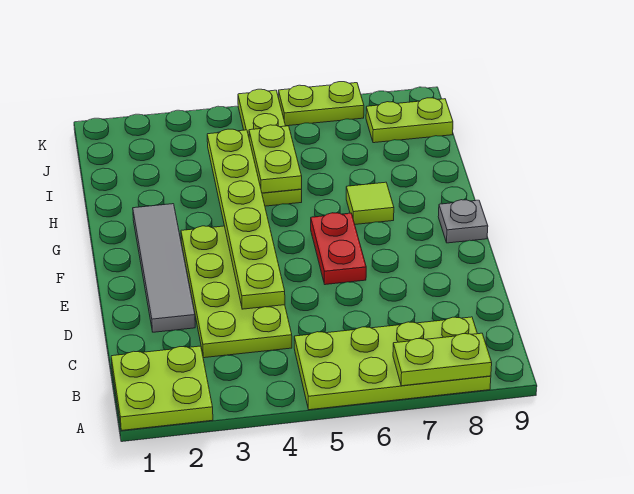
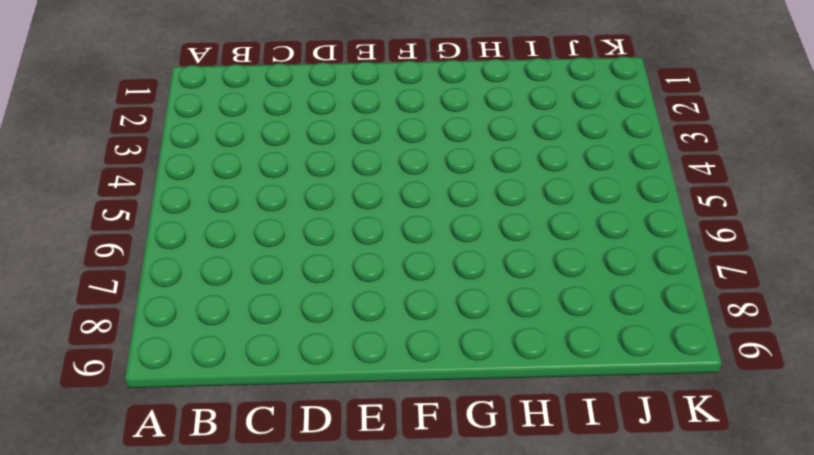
none -> lime 2x2 plate [111,346,213,430]
none -> lime 2x4 plate [294,317,491,410]
none -> lime 2x4 plate [181,226,292,358]

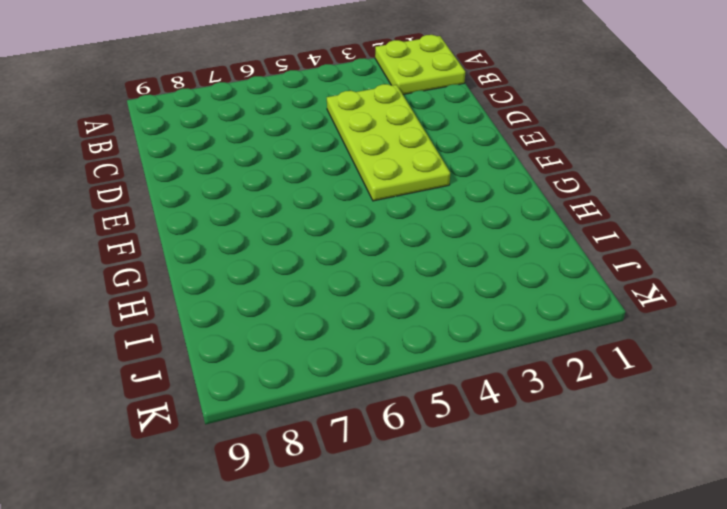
none -> lime 2x4 plate [294,317,491,410]
none -> grey 1x4 tile [133,204,195,332]
none -> red 1x2 plate [311,213,366,285]

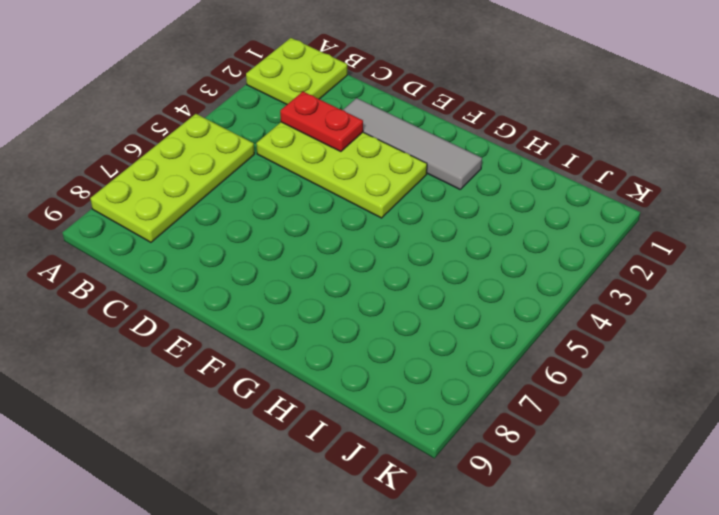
red 1x2 plate [280,92,363,152] -> red 1x2 plate moved to [311,213,366,285]
none -> grey 1x1 plate [438,200,488,243]
none -> lime 1x1 tile [346,182,394,224]
none -> lime 1x4 plate [238,89,302,206]

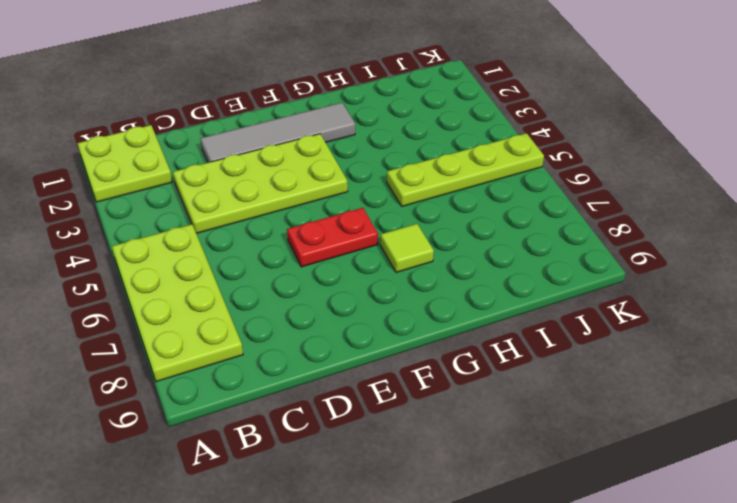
none -> grey 1x1 plate [438,200,488,243]
none -> lime 1x2 plate [366,98,453,143]
none -> lime 1x2 plate [279,82,364,126]

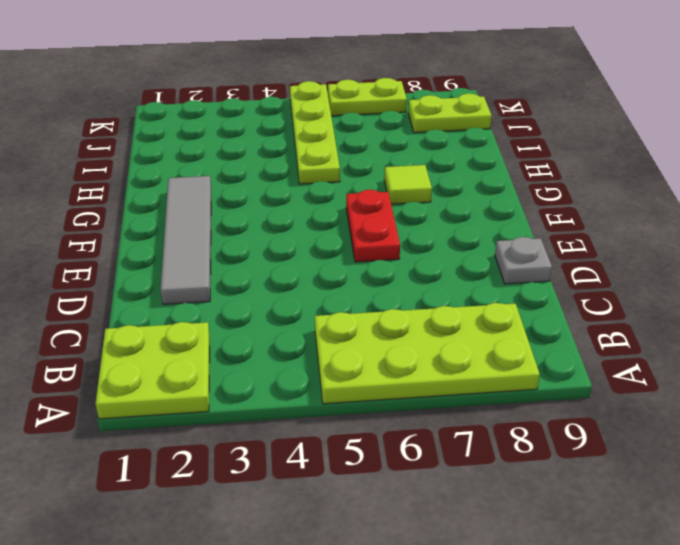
grey 1x1 plate [495,237,552,284] -> grey 1x1 plate moved to [438,200,488,243]
none -> lime 2x4 plate [181,226,292,358]
none -> lime 1x2 plate [393,333,492,386]
none -> lime 1x6 plate [207,129,285,309]

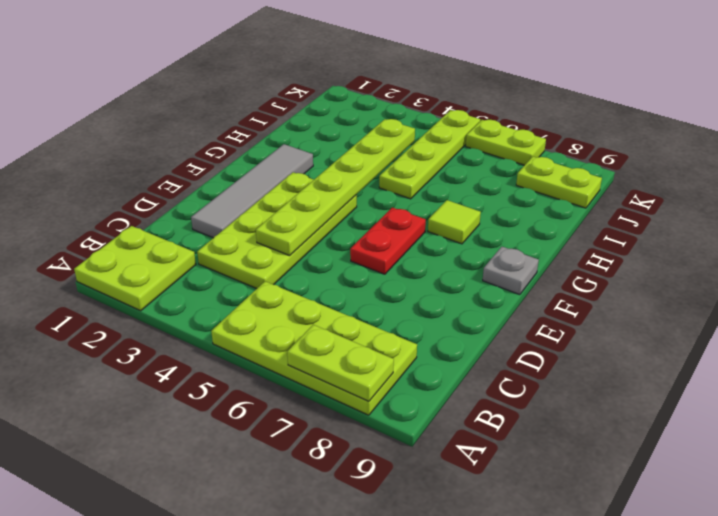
none -> lime 1x2 plate [249,125,302,193]

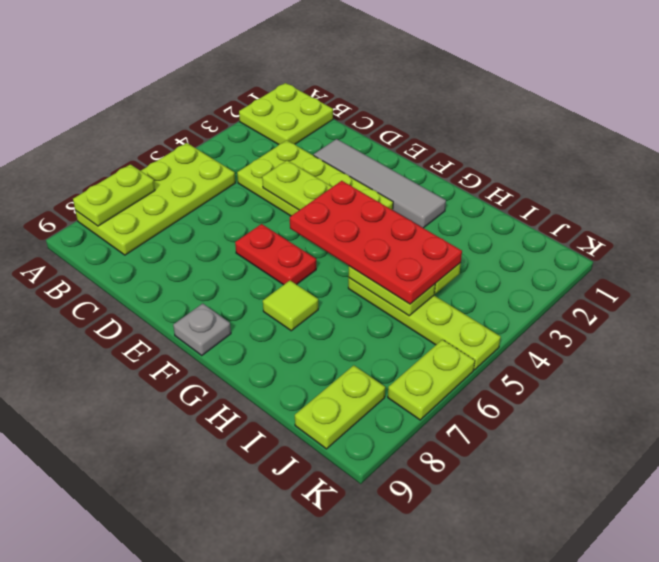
red 2x4 plate [290,181,462,304] -> none

